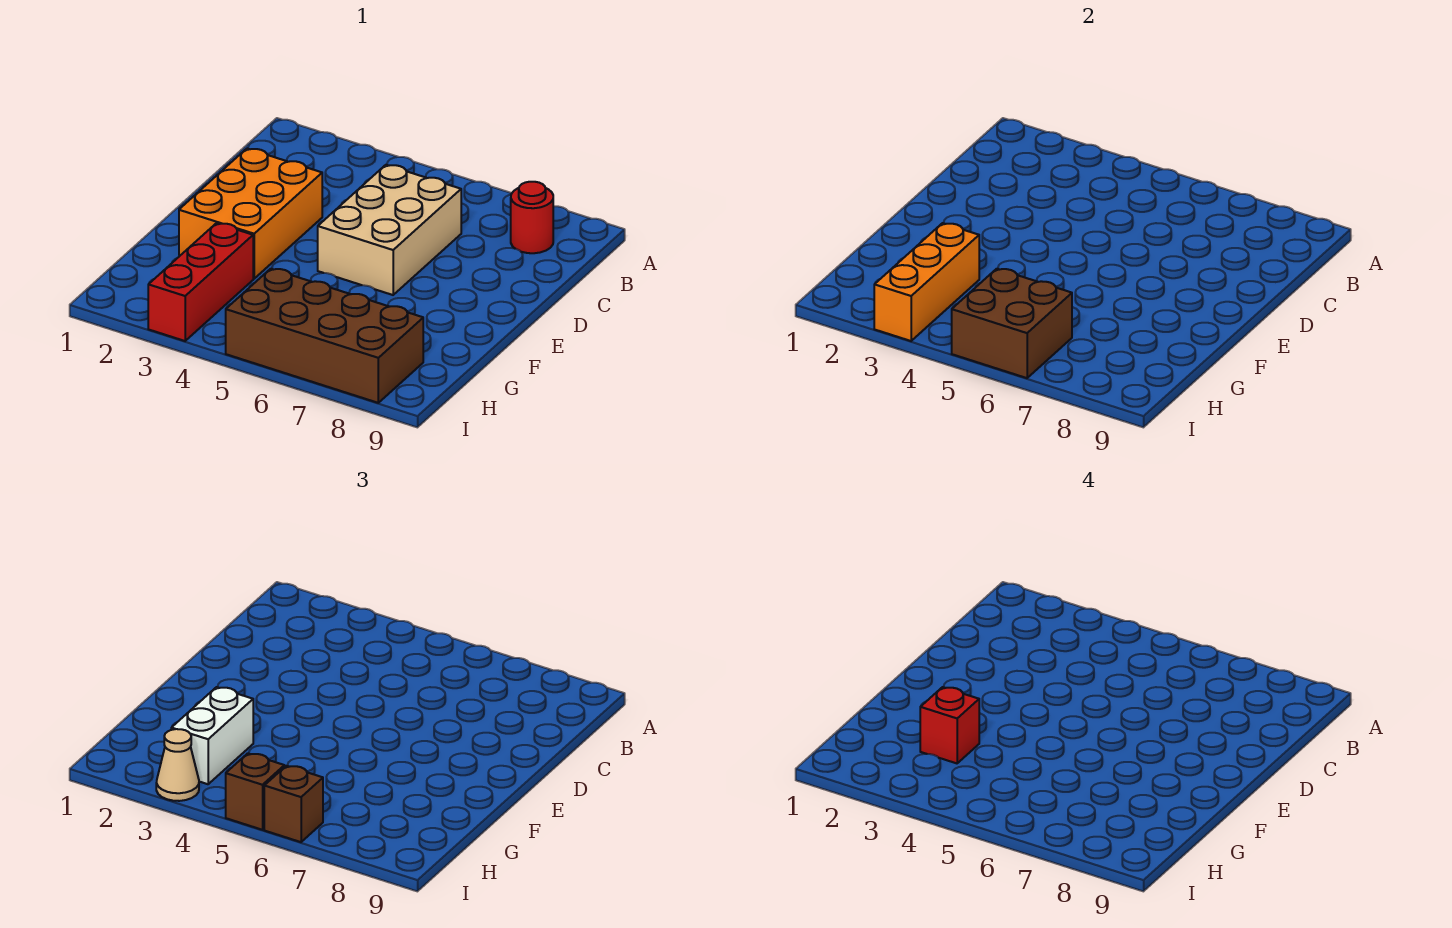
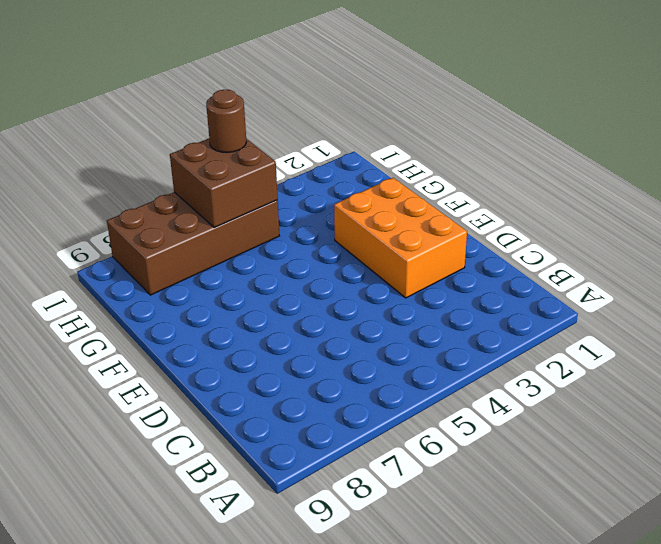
brown 1x1 round brick [206,90,246,153] -> brown 1x1 brick [226,753,284,830]
none -> red 1x1 round brick [511,182,553,253]
none -> tan 2x3 brick [318,165,461,295]
none -> red 1x3 brick [148,223,253,341]

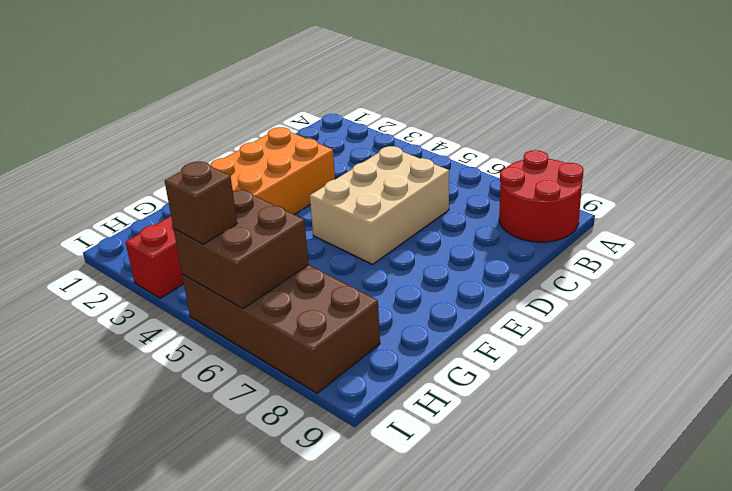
red 2x2 round brick [499,150,583,242] -> red 1x1 round brick [511,182,553,253]
none -> orange 1x3 brick [874,223,979,341]
none -> white 1x2 brick [171,687,253,784]
none -> tan 1x1 cone [156,729,199,801]

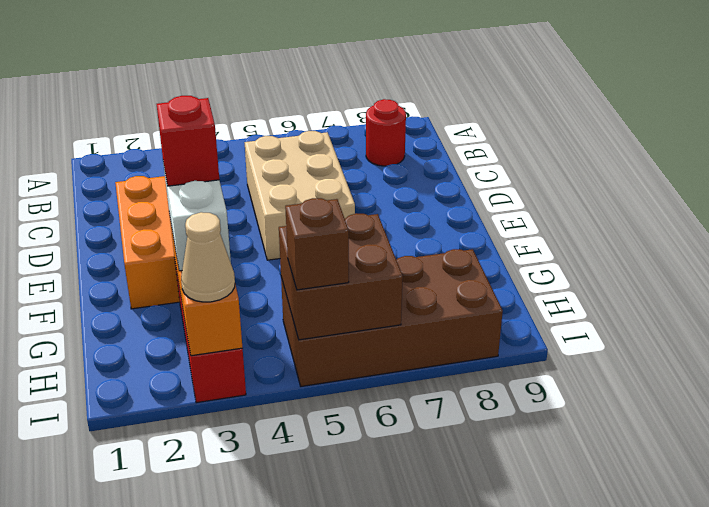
none -> brown 1x1 brick [264,766,323,842]

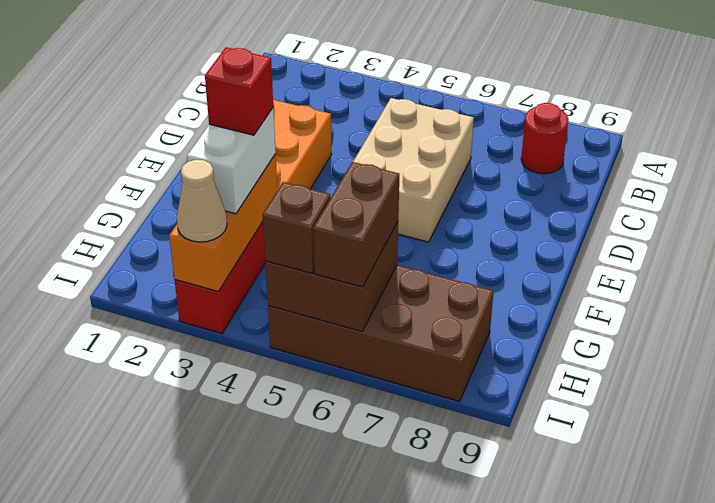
brown 1x2 brick [313,162,399,287] -> brown 1x1 brick [264,766,323,842]

